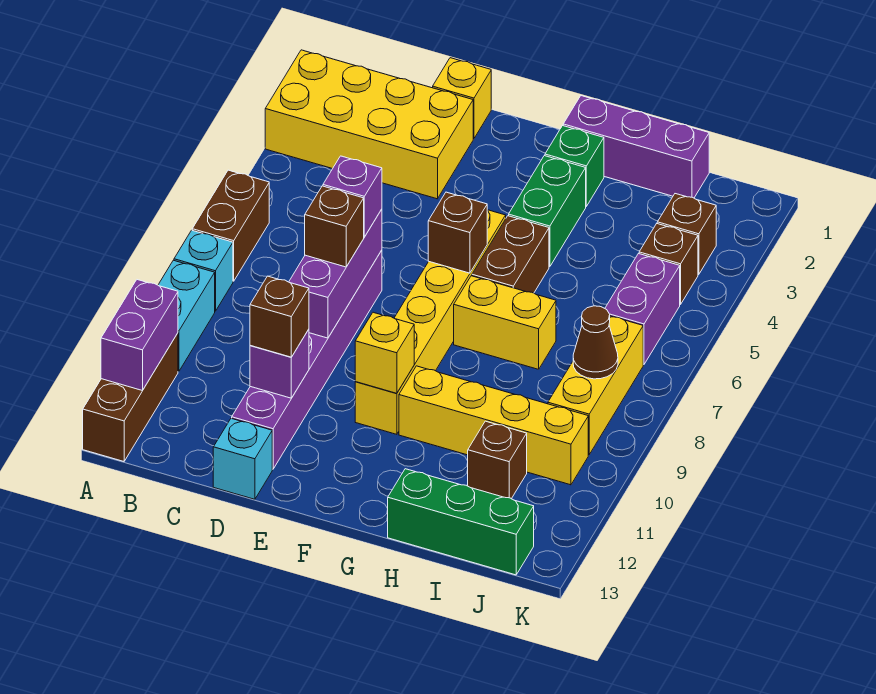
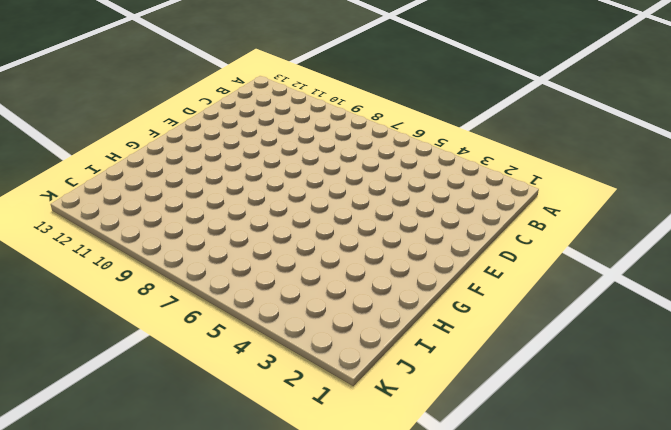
none -> yellow 2x4 brick [265,50,473,199]
none -> brown 1x2 brick [192,170,269,281]
none -> cyan 1x1 brick [174,230,233,311]
none -> cyan 1x2 brick [158,260,215,371]

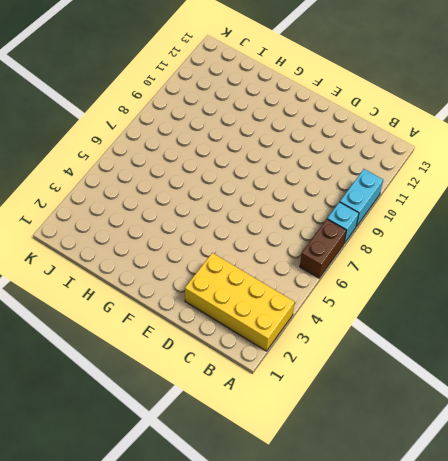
none -> brown 1x3 brick [83,333,178,461]
none -> yellow 1x1 brick [433,58,491,139]
none -> purple 1x6 brick [232,250,382,469]
none -> cyan 1x1 brick [213,418,272,499]

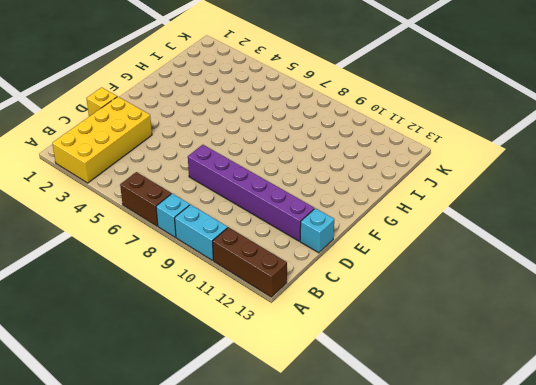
none -> yellow 1x6 brick [355,210,506,434]
none -> purple 1x3 brick [563,96,709,198]
none -> green 1x1 brick [545,126,604,206]
none -> green 1x2 brick [509,156,586,267]

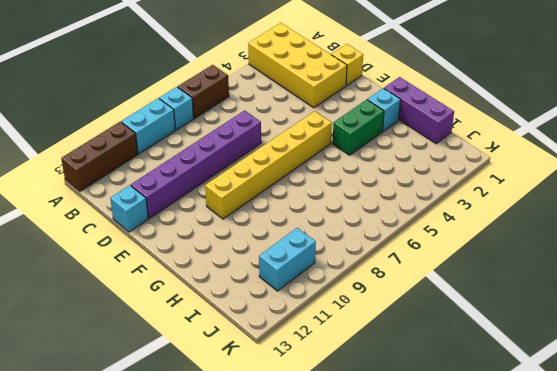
cyan 1x1 brick [367,88,401,131] -> green 1x1 brick [545,126,604,206]
cyan 1x2 brick [259,228,316,291] -> yellow 1x4 brick [399,366,588,485]
none -> brown 1x2 brick [472,216,549,293]
none -> yellow 1x2 brick [454,276,556,369]
none -> green 1x3 brick [388,469,534,575]
none -> brown 1x1 brick [468,421,527,499]

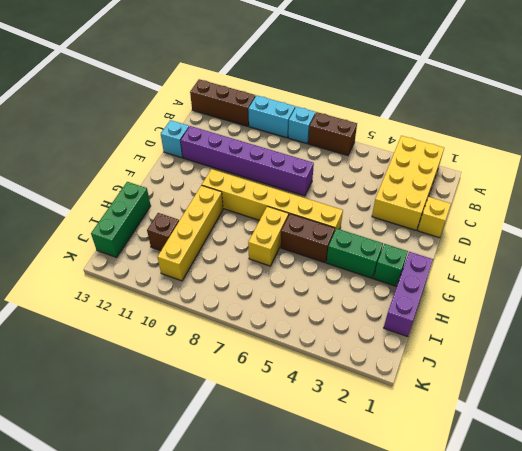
none -> brown 1x1 brick [657,194,716,274]
none -> brown 1x1 brick [639,224,698,304]
none -> purple 1x2 brick [605,254,680,365]
none -> yellow 1x3 brick [548,316,643,455]

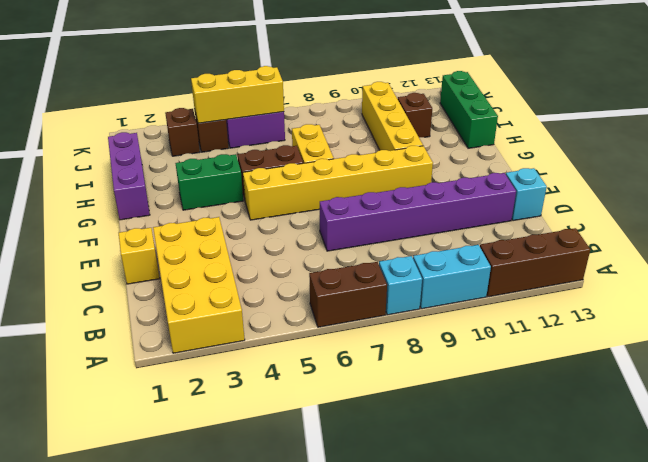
yellow 1x3 brick [191,66,284,123] -> yellow 1x3 brick moved to [548,316,643,455]
none -> green 1x1 brick [545,126,604,206]
none -> purple 1x2 brick [101,280,178,391]
none -> purple 1x3 brick [289,209,382,338]
none -> purple 1x1 brick [250,329,309,398]

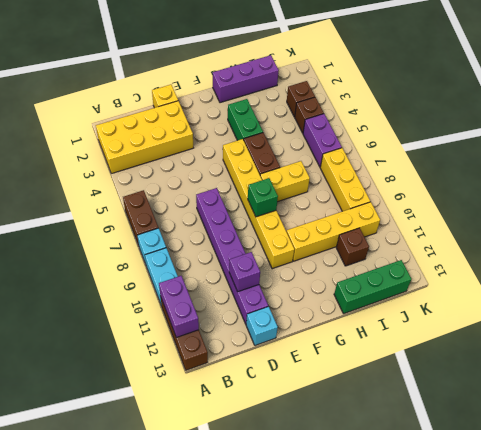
green 1x1 brick [248,178,278,217] -> green 1x1 brick moved to [545,126,604,206]
none -> purple 1x3 brick [289,209,382,338]
none -> brown 1x1 brick [428,192,487,273]
none -> yellow 1x1 brick [355,312,414,394]
none -> brown 1x1 cone [573,306,618,379]

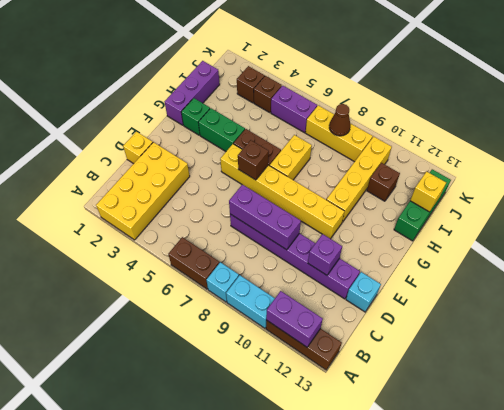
yellow 1x1 brick [410,171,446,212] -> yellow 1x1 brick moved to [355,312,414,394]
none -> purple 1x1 brick [323,156,382,237]
none -> brown 1x1 brick [305,186,364,267]
none -> brown 1x1 brick [250,276,309,357]

